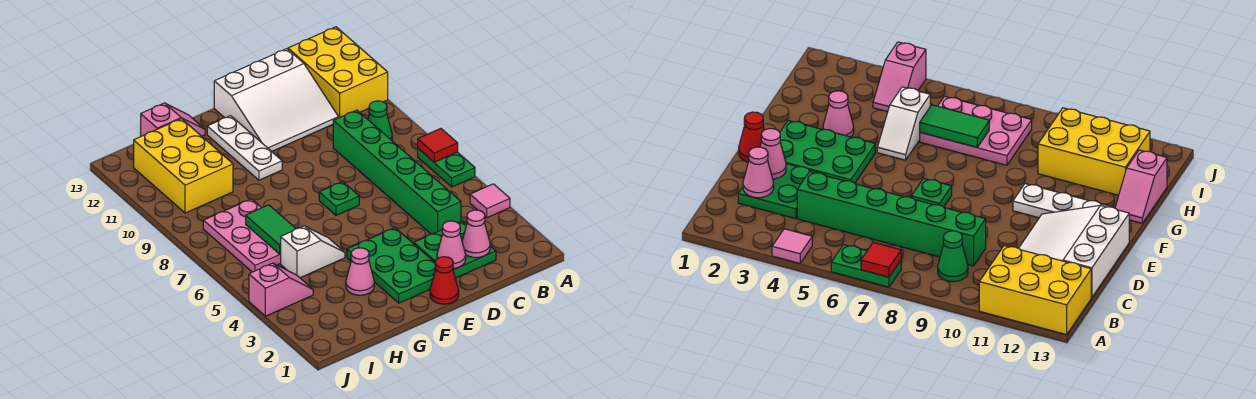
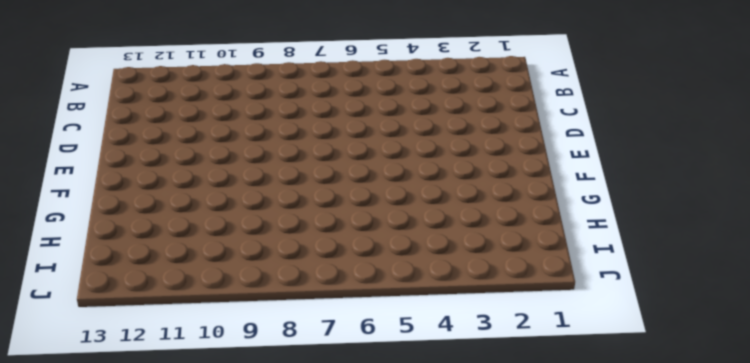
none -> pink 1x1 tile [470,184,510,218]
none -> green 1x2 plate [418,149,475,187]
none -> yellow 2x3 brick [288,27,388,118]

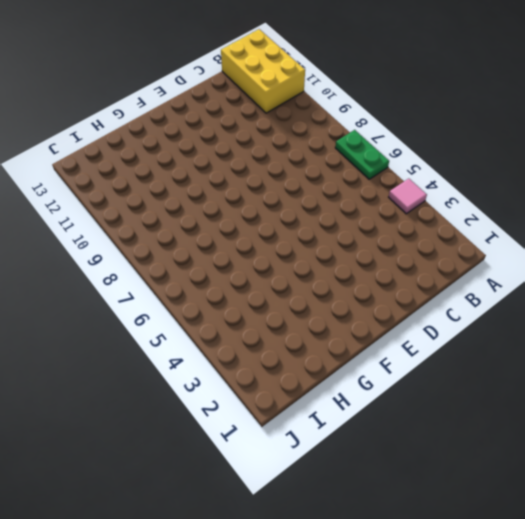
none -> green 1x1 cone [368,101,392,140]
none -> green 2x2 plate [413,221,496,278]
none -> green 1x6 brick [333,110,461,234]

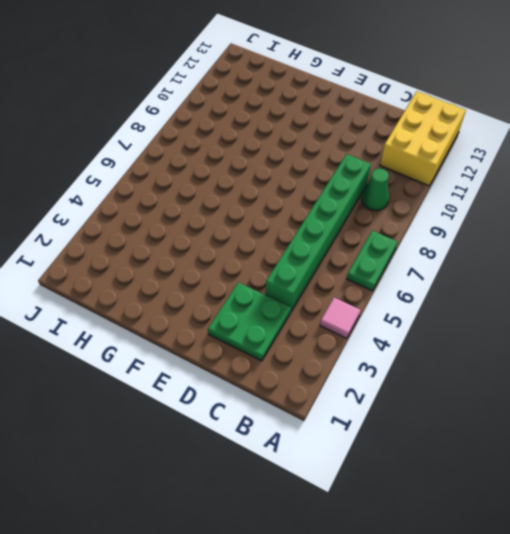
none -> white 3x3 slope [214,49,339,151]
none -> red 1x1 cone [430,257,459,304]
none -> green 2x3 plate [347,228,435,303]

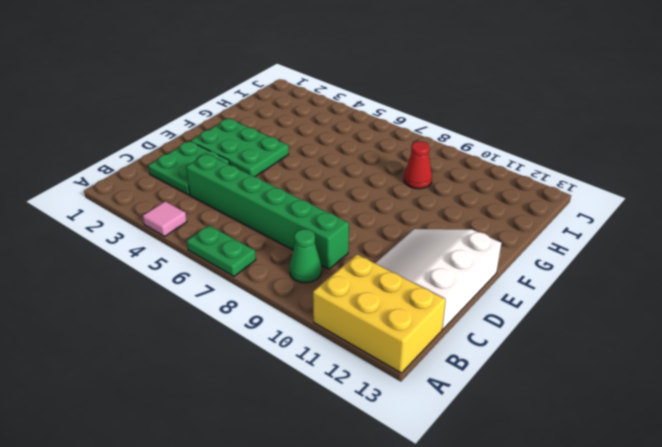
red 1x1 cone [404,141,432,189] -> red 1x1 cone moved to [430,257,459,304]
none -> green 1x1 plate [319,182,359,215]
none -> white 1x3 plate [207,116,282,180]
none -> pink 1x1 cone [346,248,374,295]

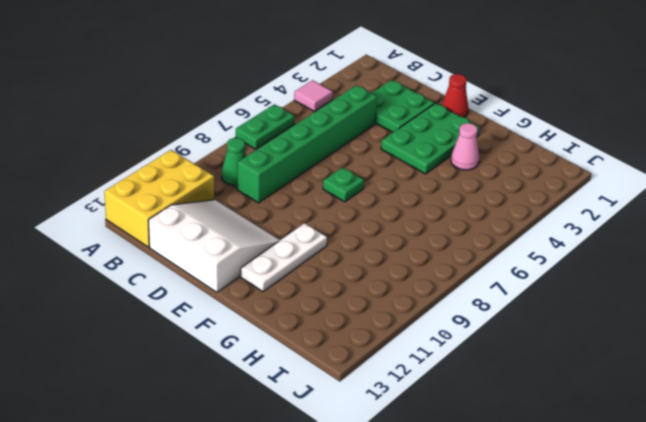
none -> white 1x2 slope [281,226,345,278]
none -> pink 1x2 slope [141,103,205,136]
none -> pink 2x3 plate [203,199,281,272]

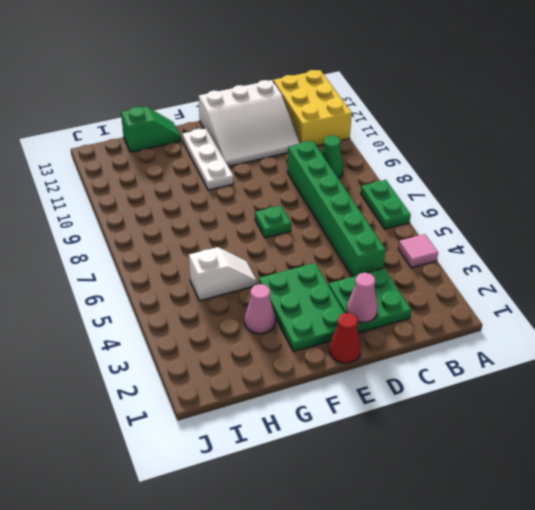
green 1x2 slope [121,106,181,152] -> pink 1x2 slope [141,103,205,136]
none -> pink 2x3 plate [203,199,281,272]
none -> yellow 2x3 brick [133,119,233,213]
none -> pink 1x2 slope [249,263,313,316]

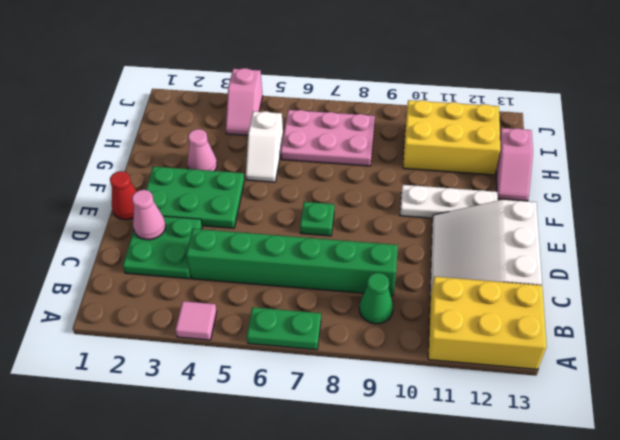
none -> red 1x1 tile [418,128,458,162]
none -> pink 1x1 cone [462,210,490,258]
none -> green 1x2 tile [246,205,296,254]

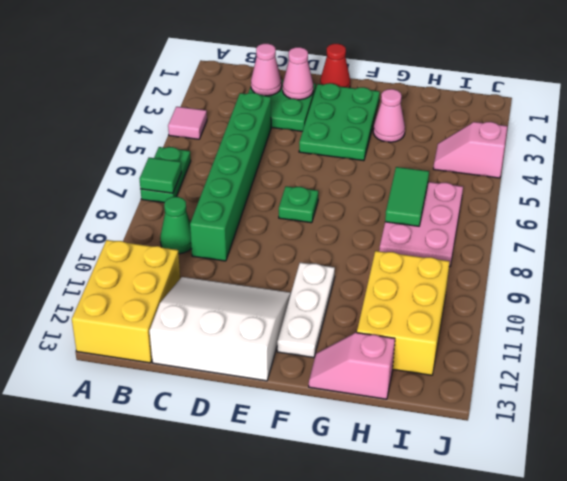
green 1x1 tile [139,158,181,193] -> red 1x1 tile [418,128,458,162]
none -> white 1x2 slope [281,226,345,278]

